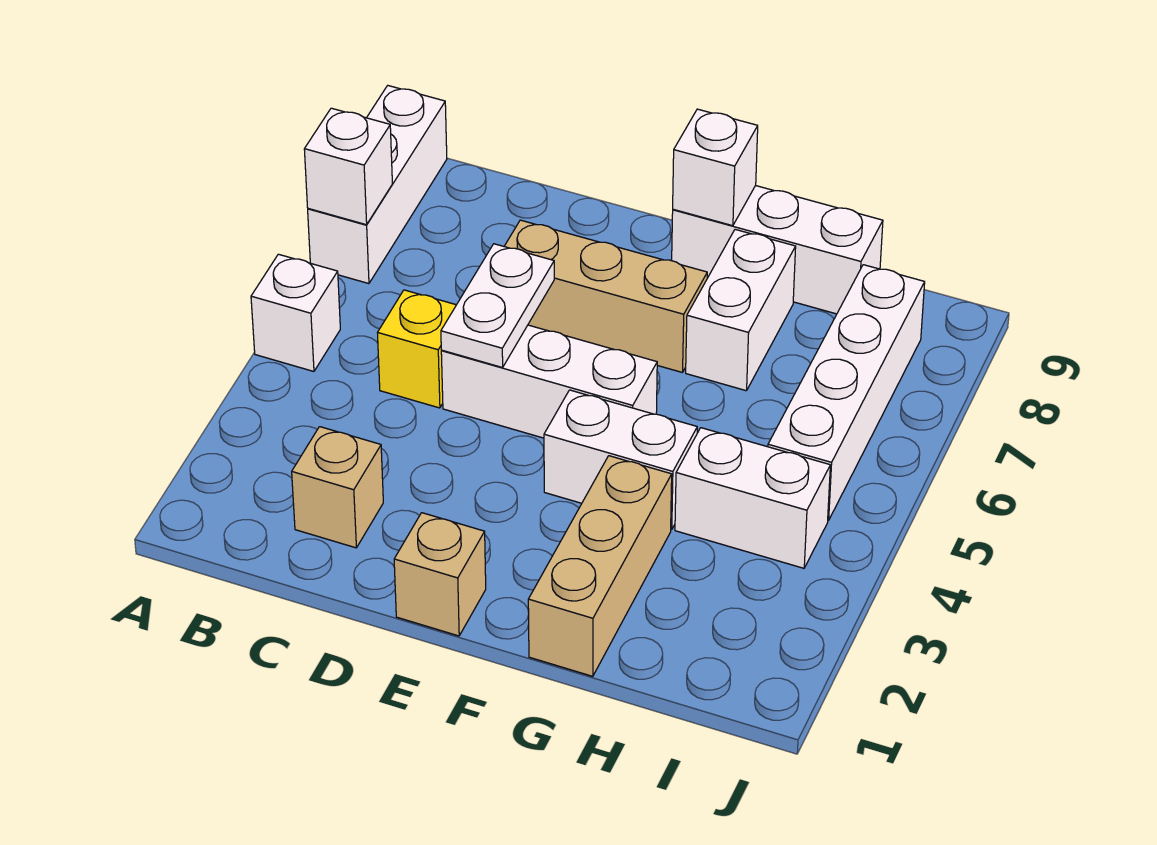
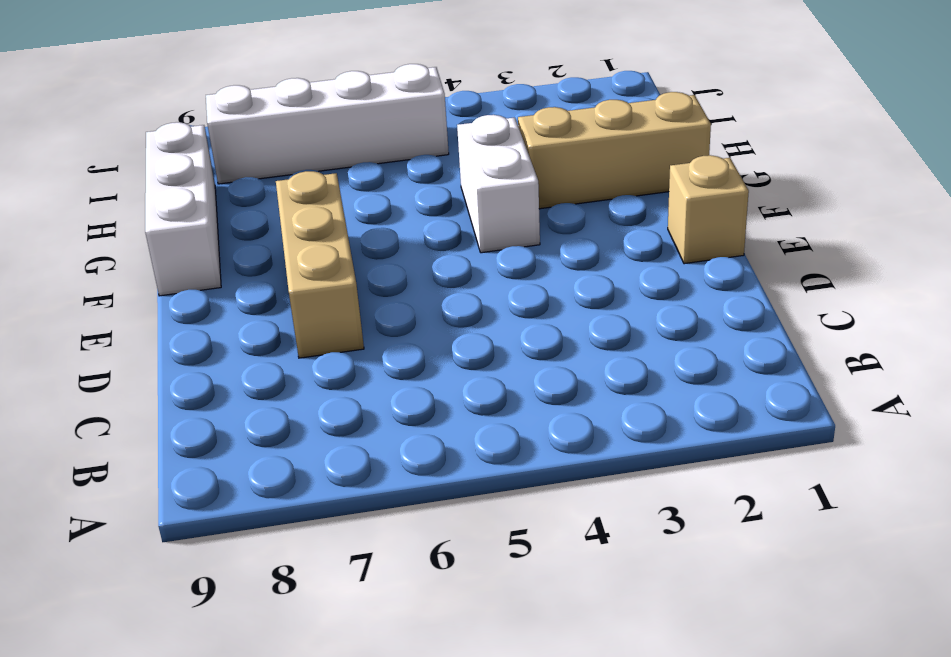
none -> white 1x1 brick [251,254,340,371]
none -> white 1x3 brick [308,86,447,284]
none -> tan 1x1 brick [292,427,383,548]

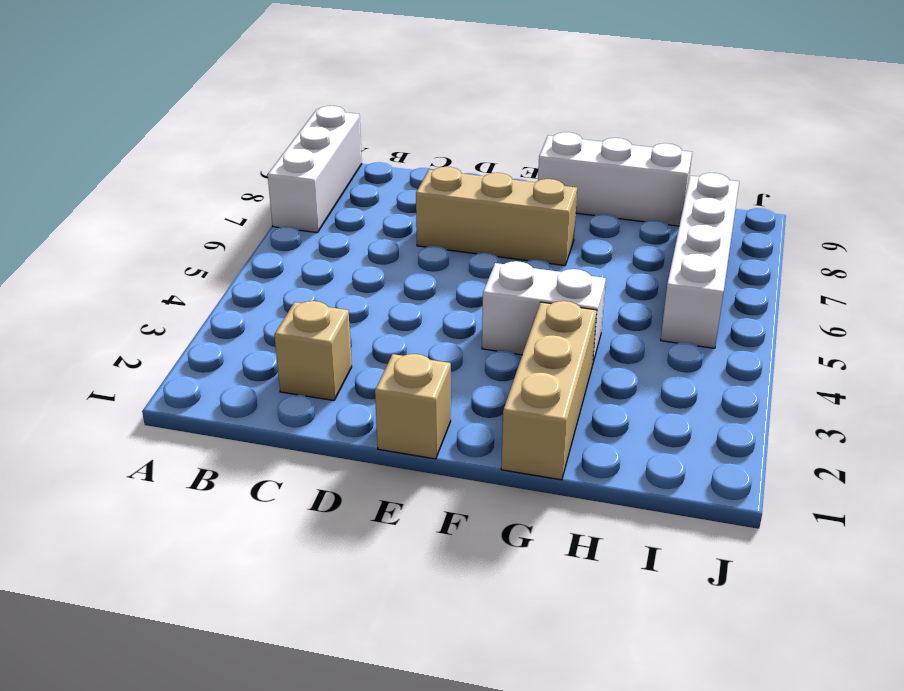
none -> white 1x1 brick [251,254,340,371]
none -> yellow 1x1 brick [378,290,456,408]
none -> white 1x3 brick [441,325,657,438]

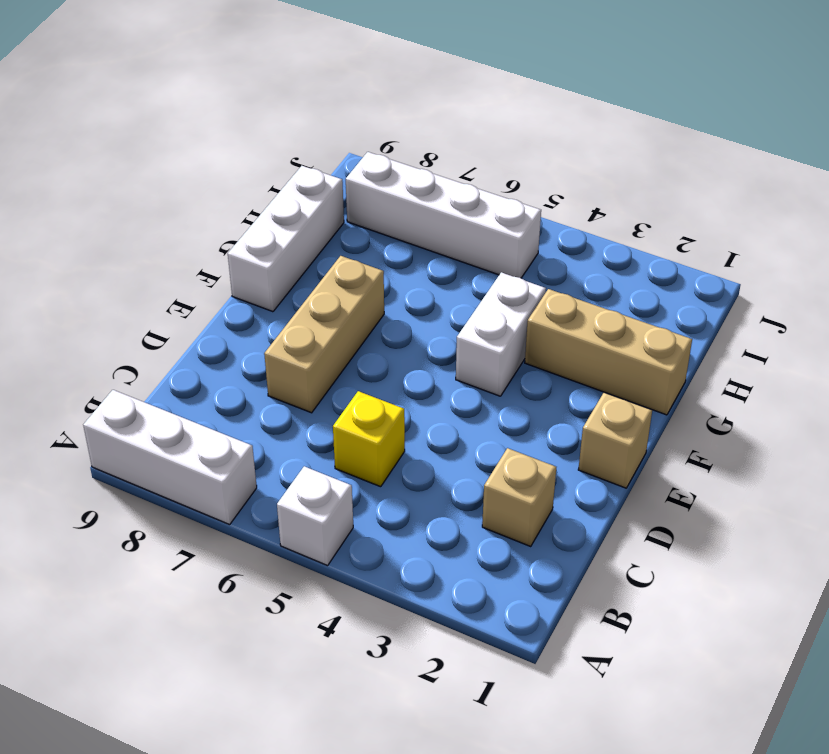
none -> white 1x3 brick [441,325,657,438]
none -> white 1x2 brick [686,229,796,391]
none -> white 1x2 brick [675,428,830,568]

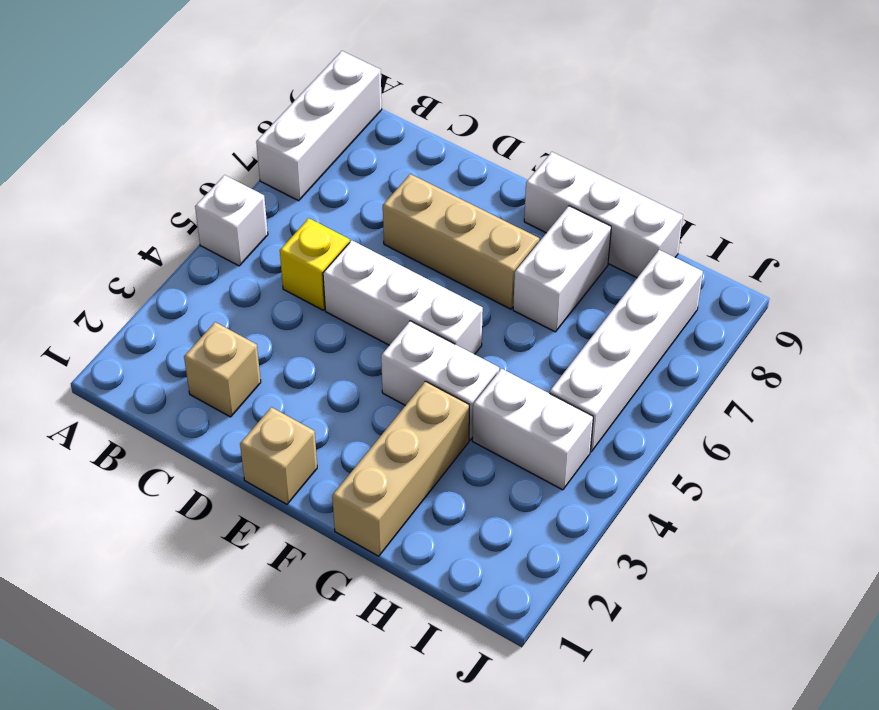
none -> white 1x1 brick [304,108,392,225]
none -> white 1x2 plate [441,244,554,368]
none -> white 1x1 brick [673,109,758,226]

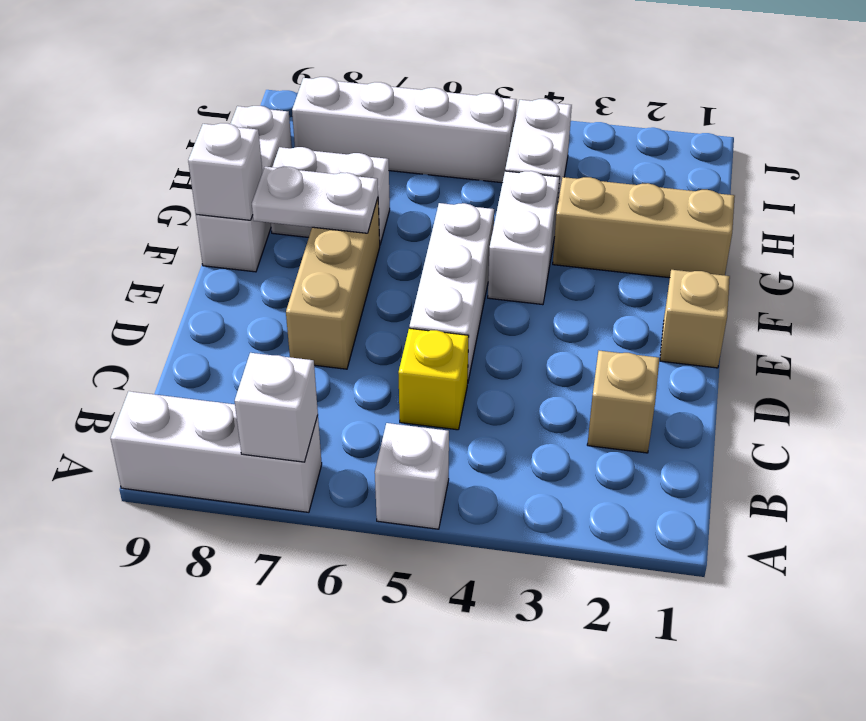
white 1x2 plate [252,167,378,233] -> white 1x2 plate moved to [441,244,554,368]

